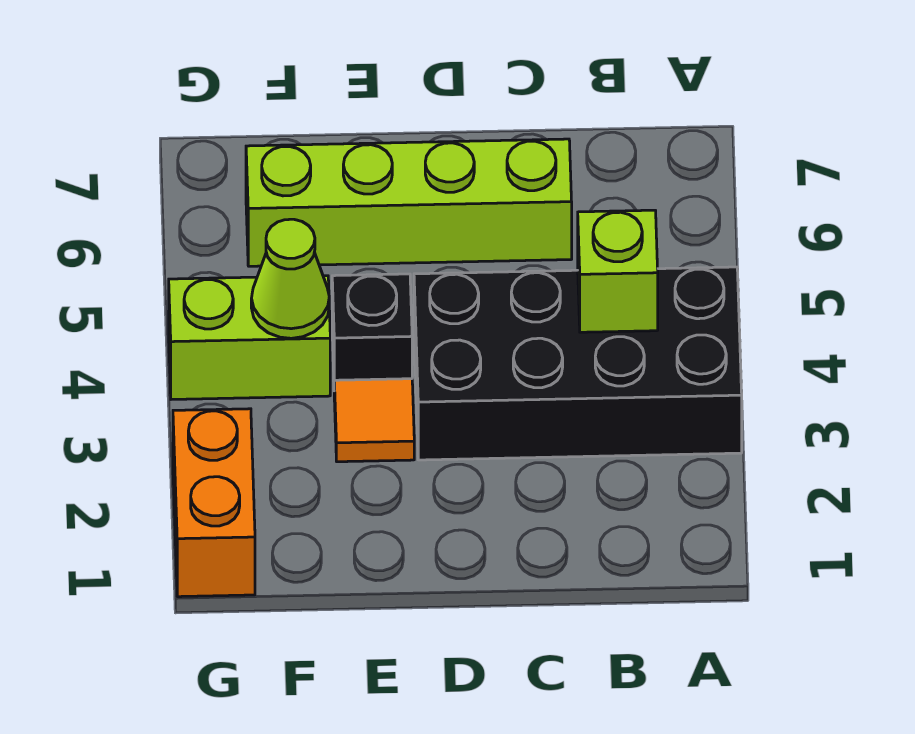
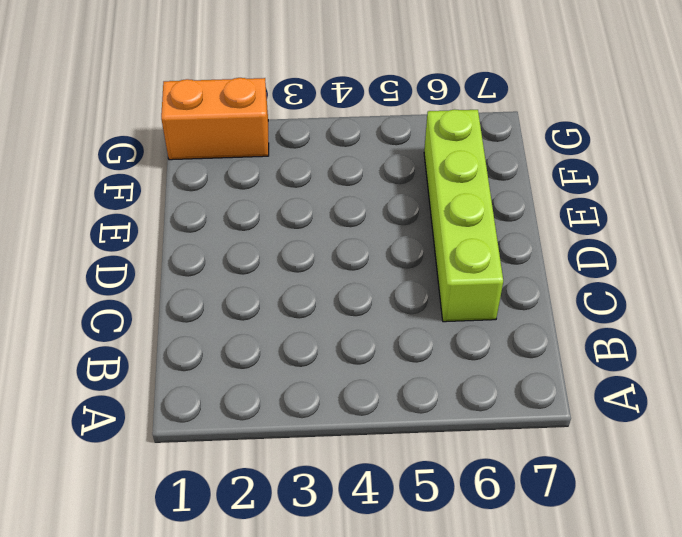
none -> black 2x4 brick [414,267,742,460]
none -> orange 1x1 tile [334,379,414,462]

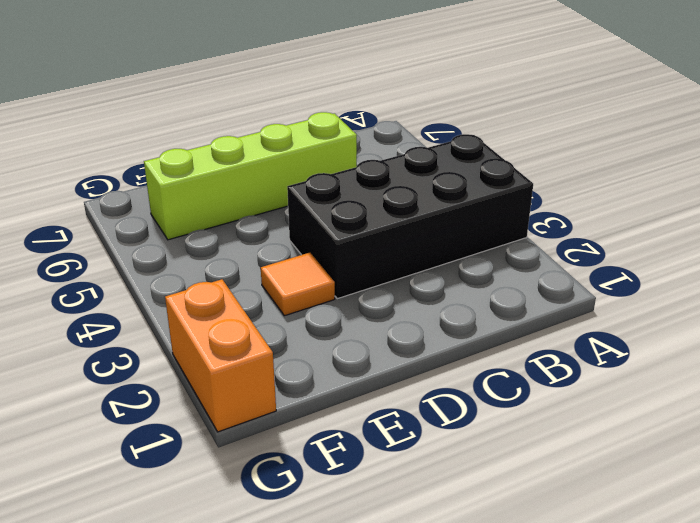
none -> black 1x1 brick [332,274,412,380]
none -> lime 1x2 brick [169,276,330,399]

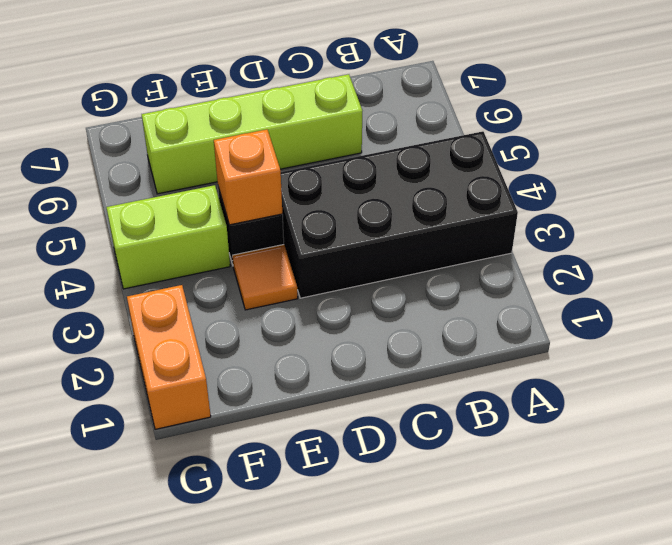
orange 1x1 brick [214,129,282,225] -> none
none -> lime 1x1 brick [578,210,658,332]
none -> lime 1x1 cone [251,219,329,338]

